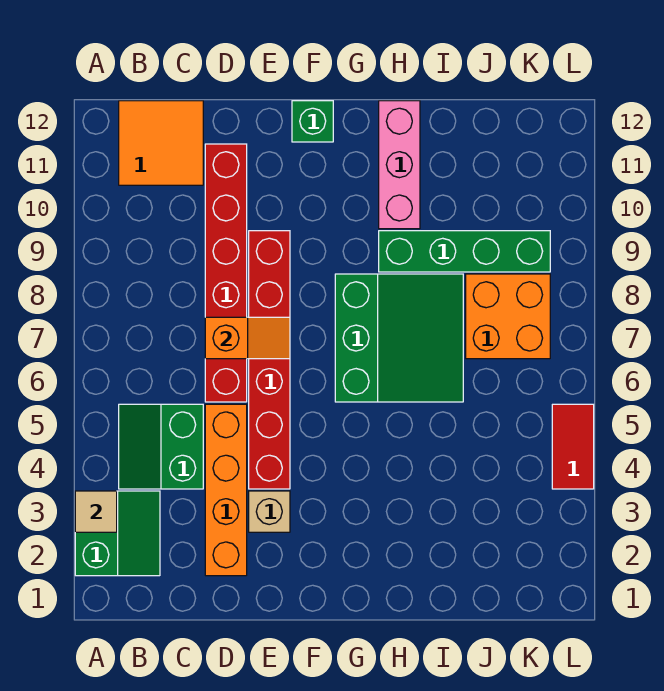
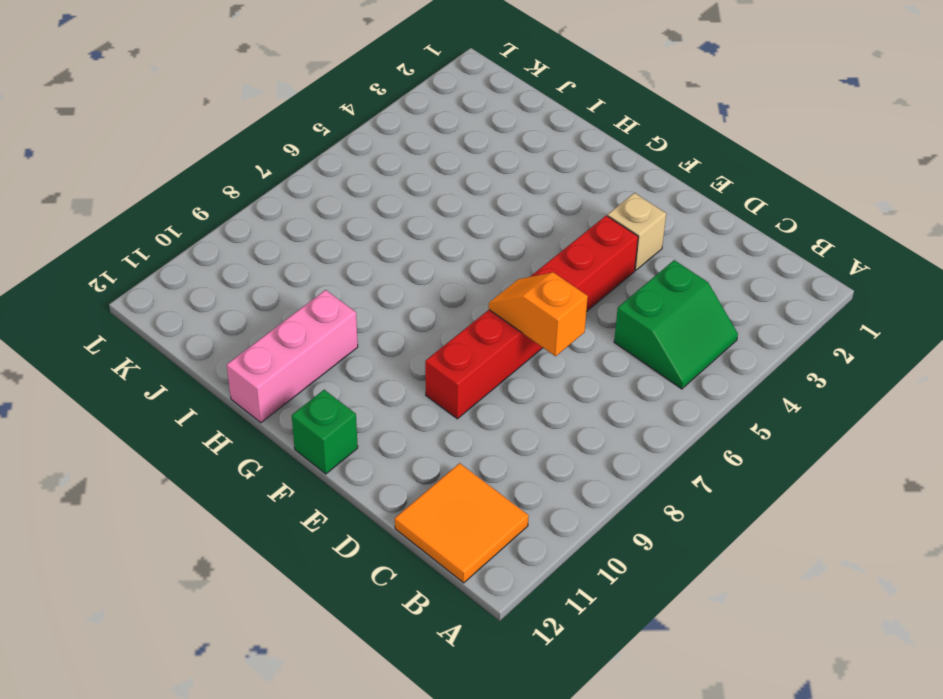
none -> green 2x2 slope [75,491,160,576]
none -> orange 1x4 brick [205,404,247,576]
none -> red 1x6 brick [205,144,247,402]

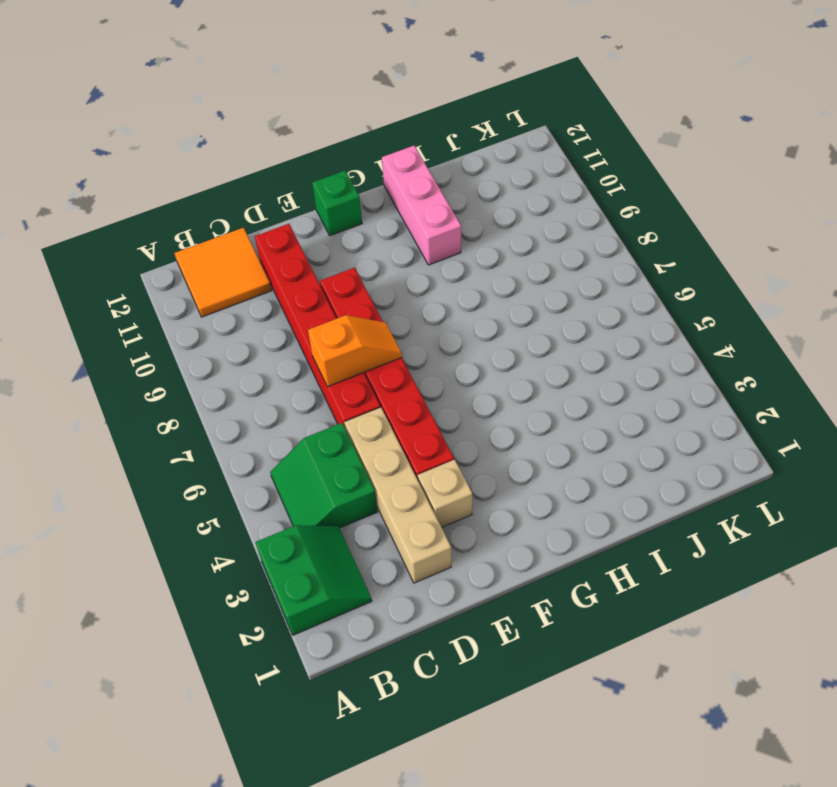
tan 1x4 brick [344,407,451,583] -> orange 1x4 brick [205,404,247,576]
none -> green 3x3 slope [335,274,463,402]
none -> green 1x4 brick [379,231,550,272]
none -> orange 2x2 brick [466,274,550,359]

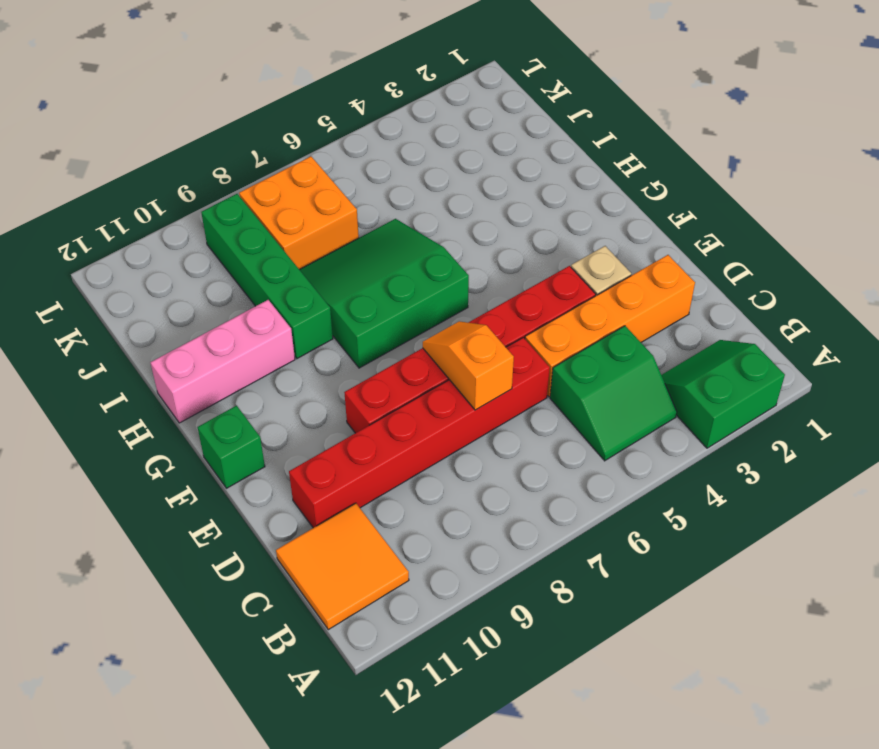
none -> red 1x2 tile [552,404,594,489]
none -> tan 1x1 tile [75,491,117,532]

